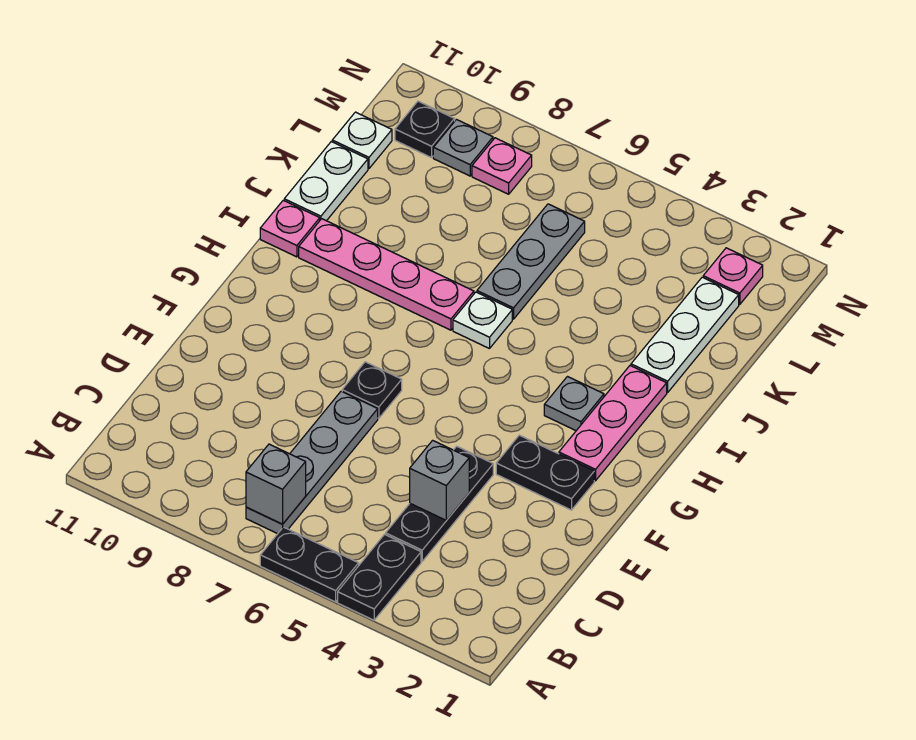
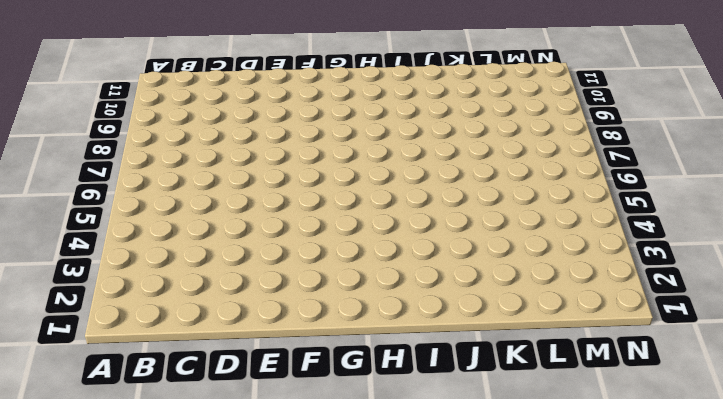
none -> black 1x2 plate [338,534,421,620]
none -> black 1x2 plate [260,527,359,602]
none -> grey 1x4 plate [246,391,378,534]

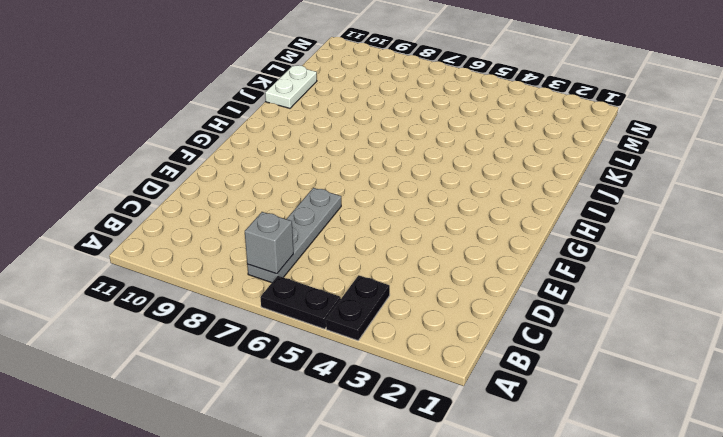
none -> black 1x3 plate [386,446,493,561]
none -> black 1x2 plate [496,435,594,510]
none -> black 1x1 plate [342,362,402,418]

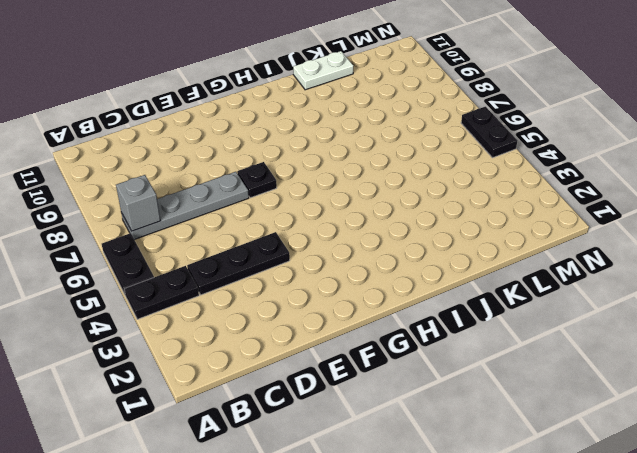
black 1x2 plate [461,107,517,158] -> black 1x2 plate moved to [496,435,594,510]
none -> pink 1x3 plate [559,366,667,481]
none -> grey 1x1 plate [544,377,604,431]
none -> white 1x1 plate [453,292,512,349]

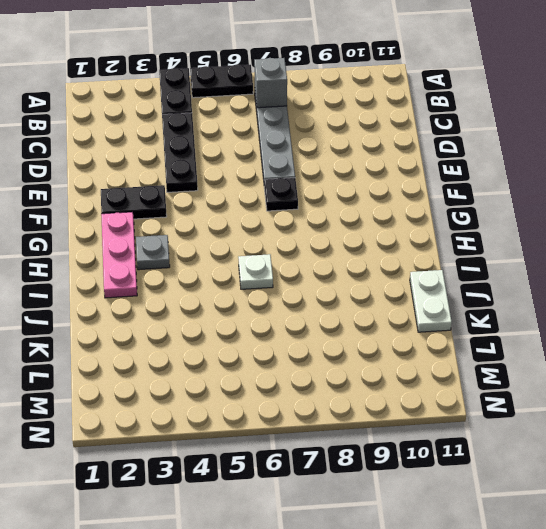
none -> pink 1x4 plate [299,219,474,330]
none -> pink 1x1 plate [260,200,320,257]
none -> white 1x3 plate [631,277,739,392]

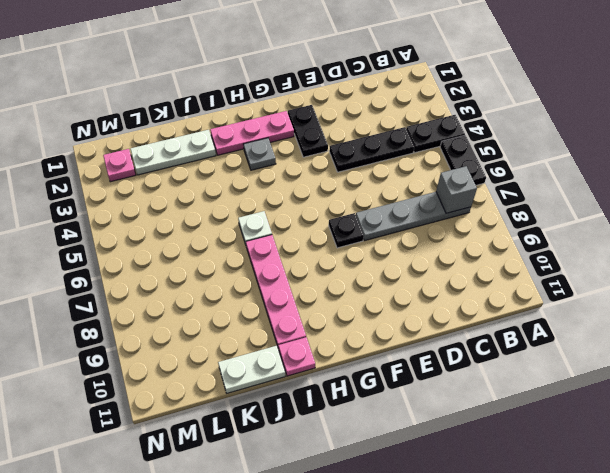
none -> grey 1x3 plate [477,204,585,319]
none -> white 1x1 plate [332,112,392,169]
none -> pink 1x1 plate [472,138,532,194]

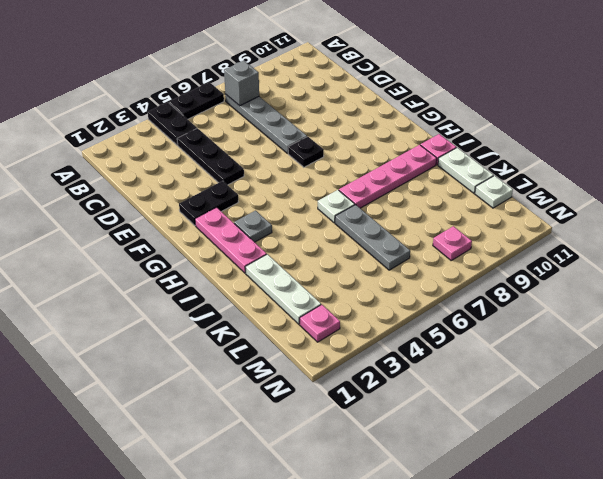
none -> grey 1x1 plate [433,120,493,176]
none -> black 1x1 plate [395,101,455,158]
none -> grey 1x1 brick [410,440,469,520]

